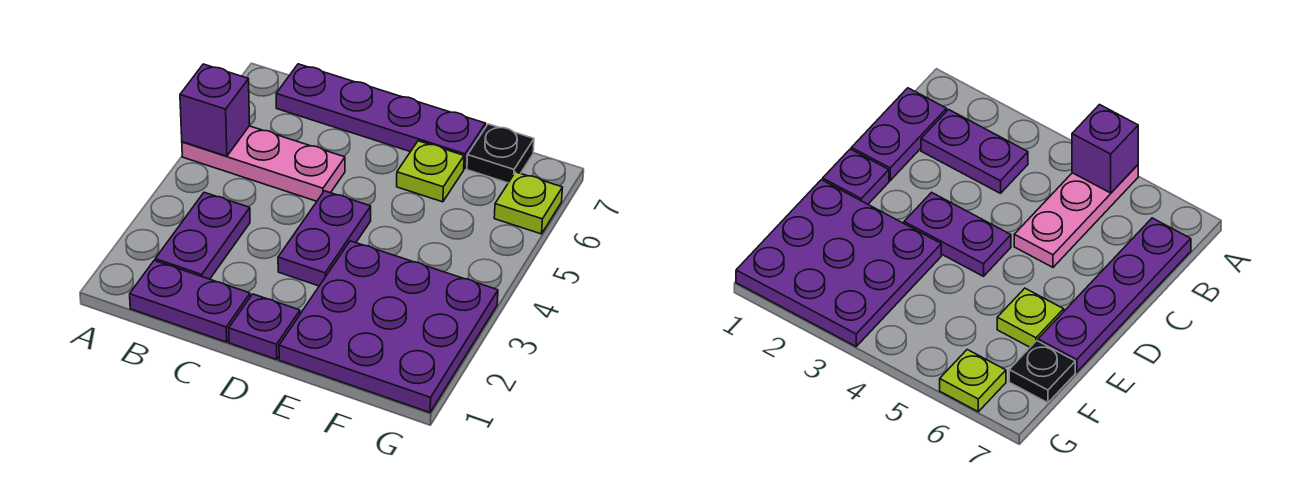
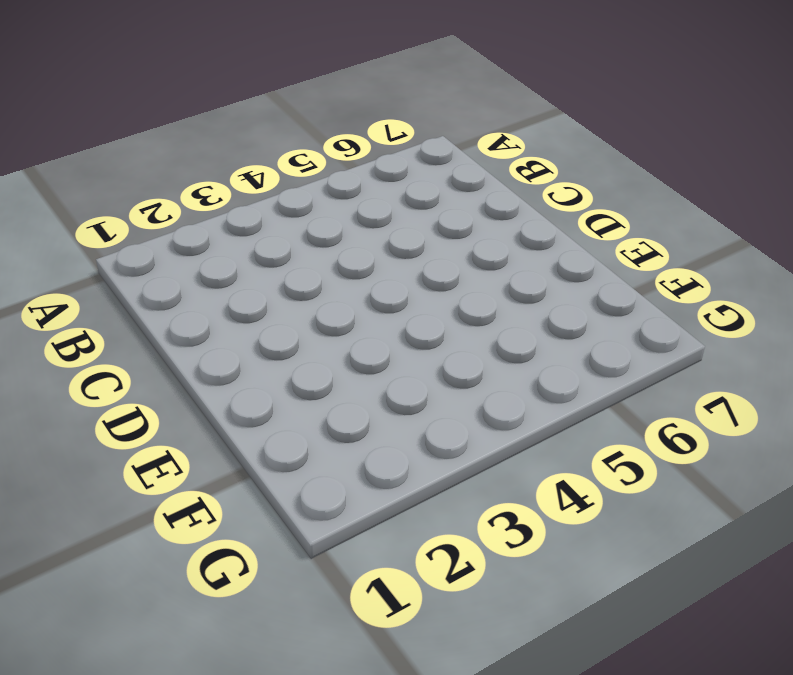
none -> pink 1x3 plate [182,126,345,201]
none -> purple 1x2 plate [130,261,250,342]

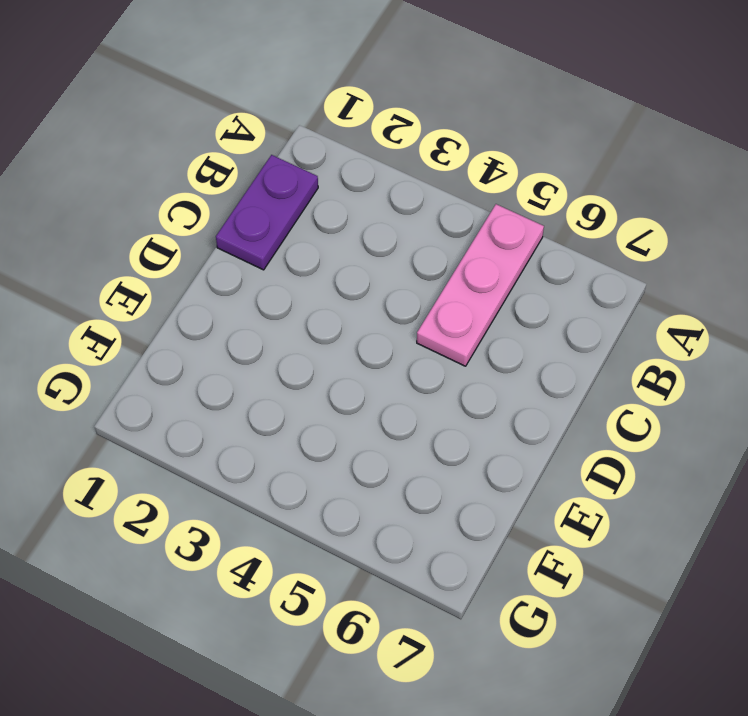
none -> purple 1x2 plate [155,192,250,279]
none -> purple 1x4 plate [276,64,486,169]

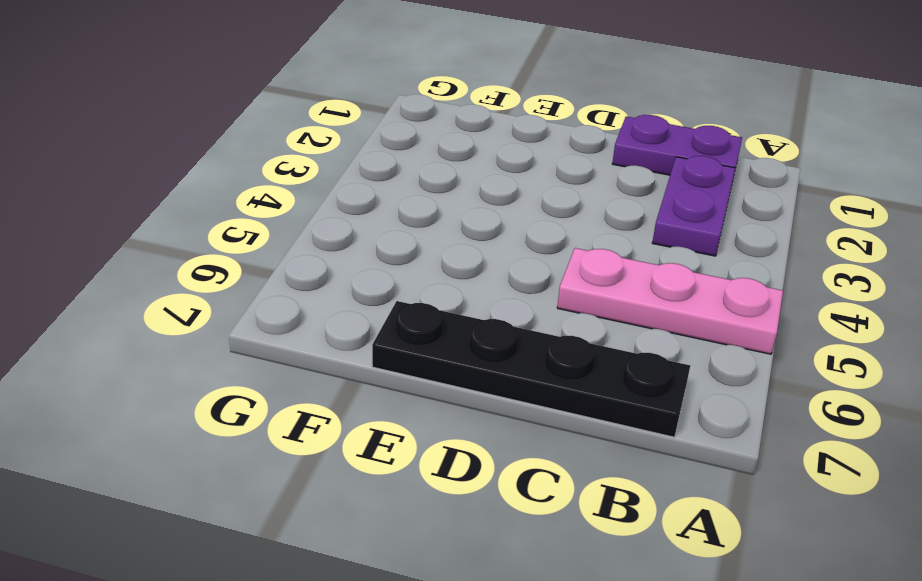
black 1x4 plate [372,301,690,437] -> purple 1x4 plate [276,64,486,169]
none -> purple 1x1 plate [229,294,300,359]
none -> purple 1x2 plate [278,191,371,286]

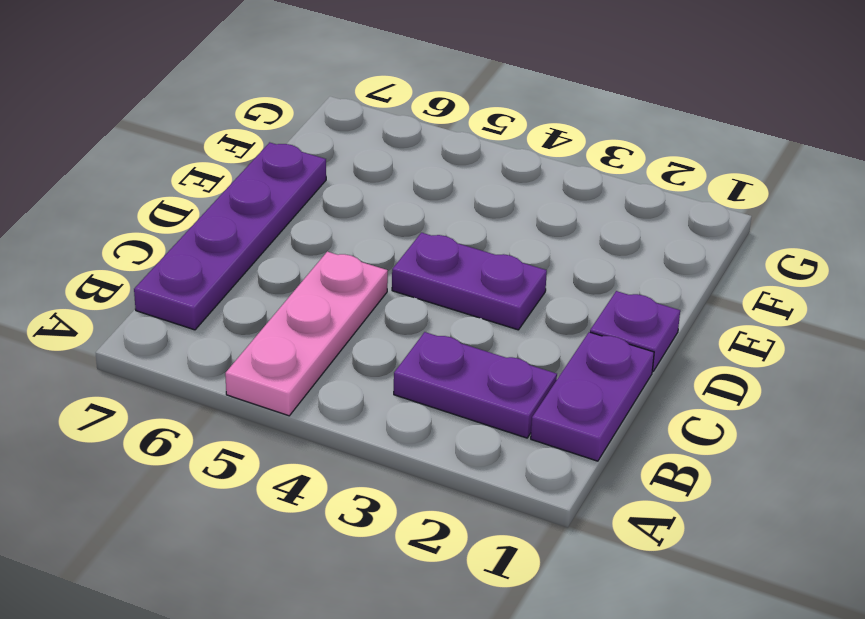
none -> purple 3x3 plate [279,241,498,412]
none -> lime 1x1 plate [397,141,464,202]

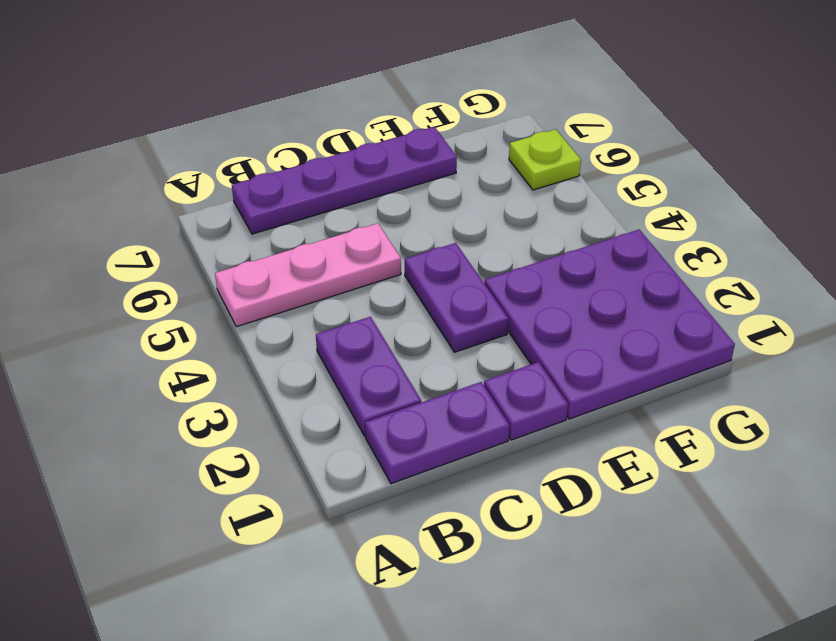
none -> lime 1x1 plate [397,141,464,202]
none -> black 1x1 plate [467,124,534,183]

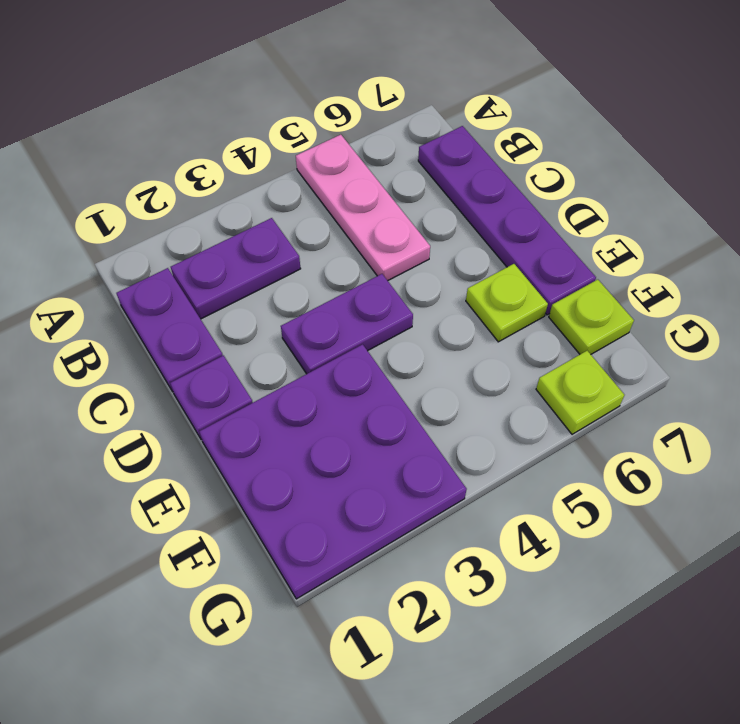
lime 1x1 plate [549,280,634,354] -> black 1x1 plate [467,124,534,183]
none -> purple 1x1 brick [180,64,250,156]

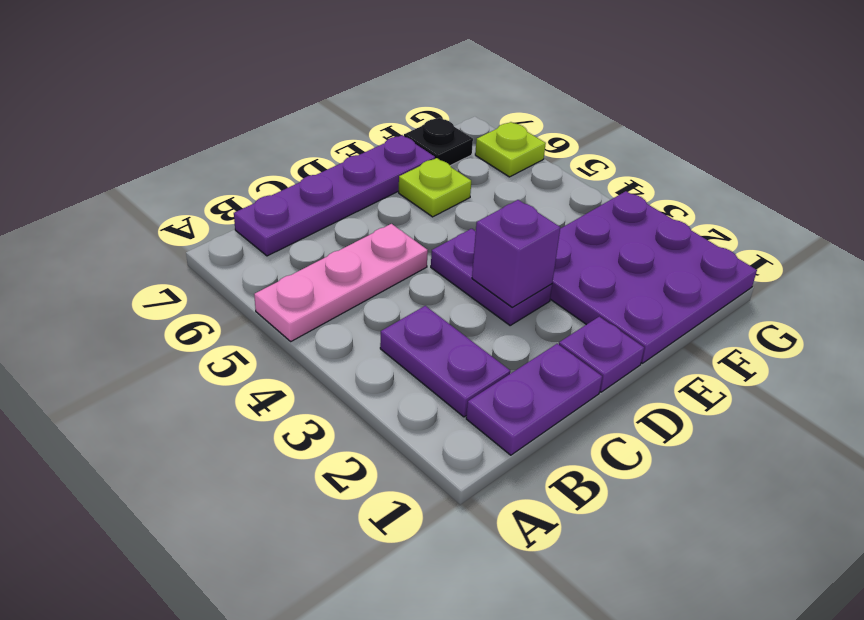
purple 1x1 brick [472,200,560,307] -> purple 1x1 brick moved to [180,64,250,156]

